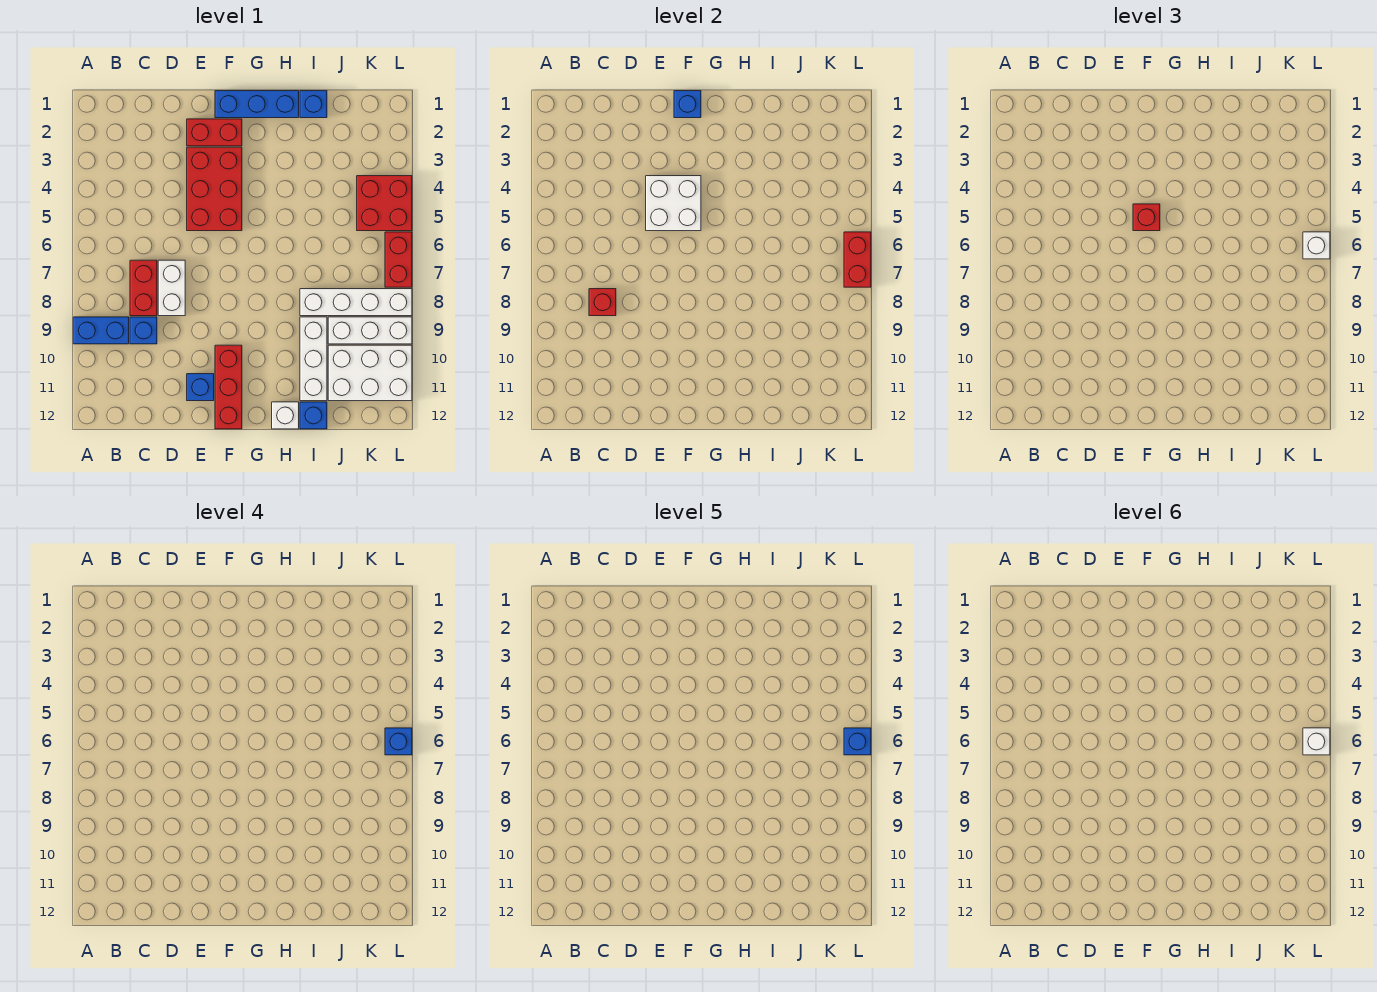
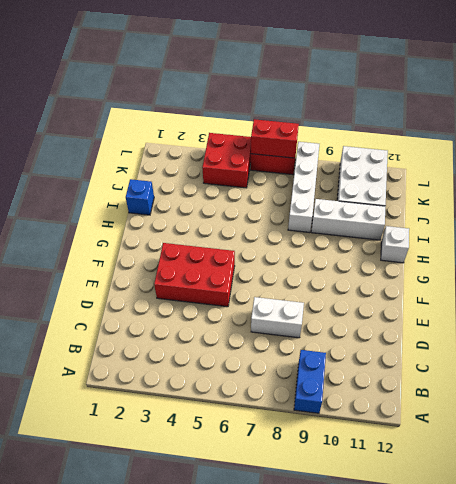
none -> red 1x2 brick [130,260,157,316]
none -> blue 1x1 brick [130,317,157,344]
none -> red 1x2 brick [187,119,242,146]

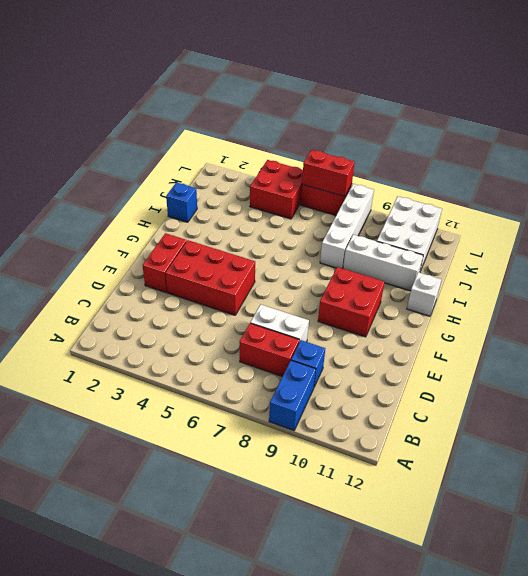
red 2x2 brick [318,267,384,337] -> red 1x3 brick [215,345,242,429]
none -> blue 1x1 brick [187,374,214,401]
none -> blue 1x3 brick [215,91,299,118]
none -> blue 1x1 brick [300,402,327,429]

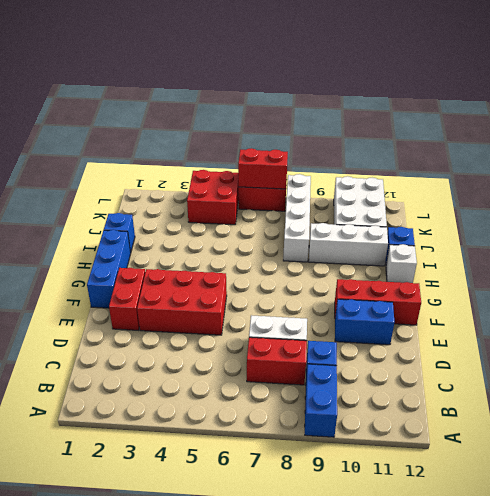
blue 1x2 brick [335,299,394,345] -> blue 1x1 brick [187,374,214,401]
none -> white 1x3 brick [328,317,412,344]
none -> red 1x1 brick [589,289,616,316]
none -> white 2x2 brick [646,176,701,231]

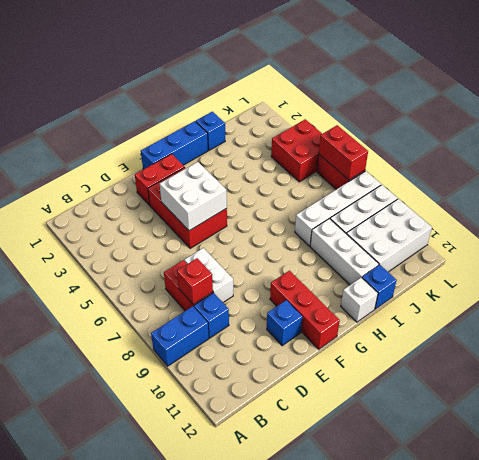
none -> blue 1x1 brick [674,91,701,118]
none -> red 1x1 brick [1133,204,1160,231]
none -> white 1x1 brick [1303,232,1330,259]

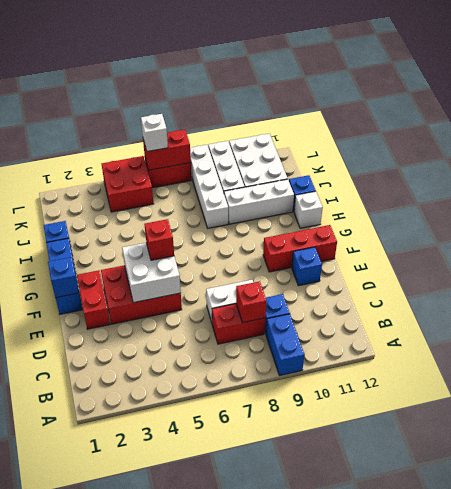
none -> blue 1x1 brick [385,728,412,755]
none -> blue 1x1 brick [844,728,871,755]
none -> white 1x1 brick [1303,728,1330,755]

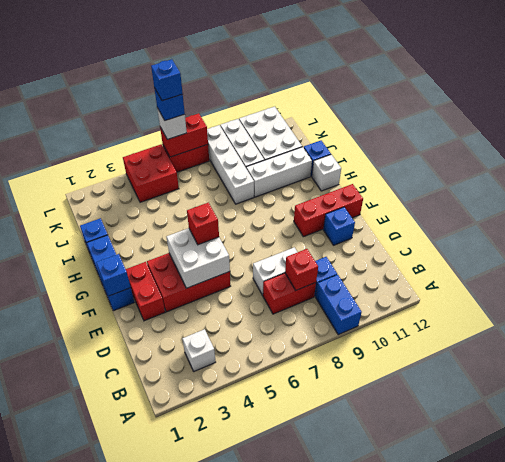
white 1x1 brick [182,329,216,371] -> white 1x1 brick moved to [1303,728,1330,755]

